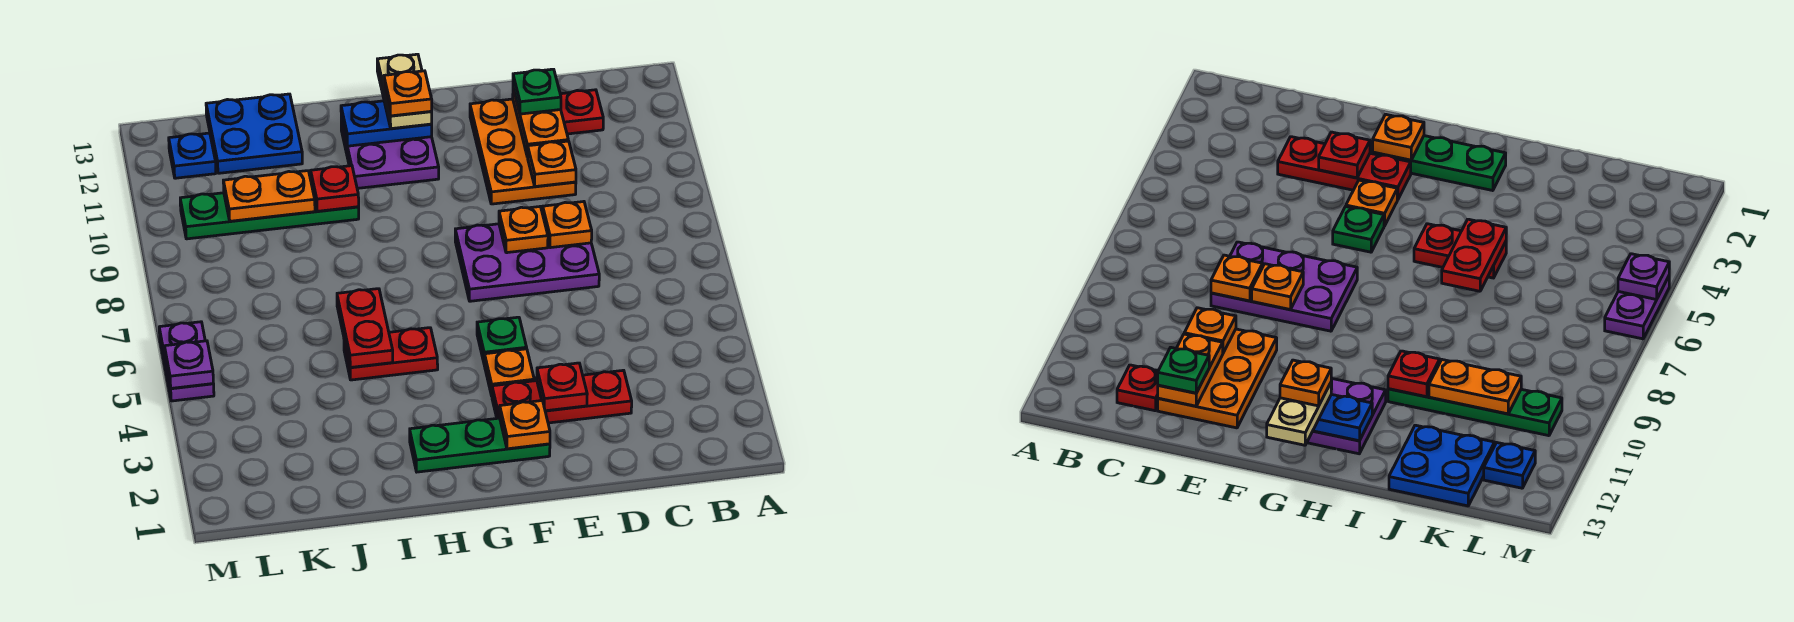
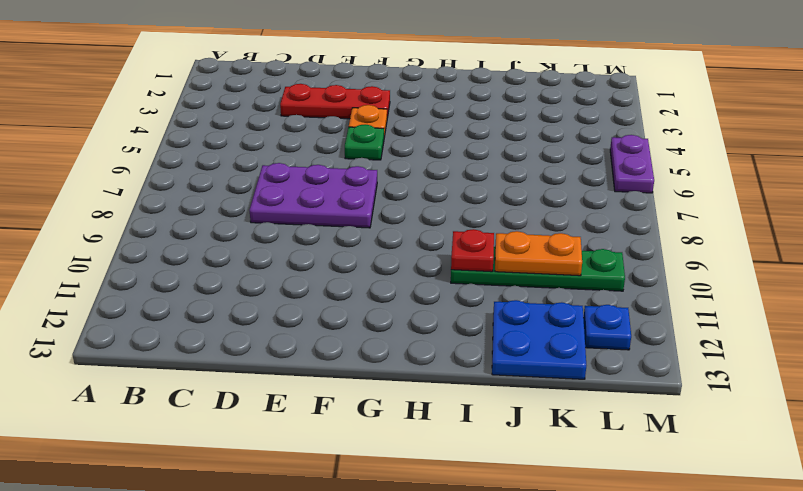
none -> red 1x1 plate [560,90,603,134]
none -> orange 2x3 plate [470,99,576,204]
none -> green 1x3 plate [410,418,550,472]

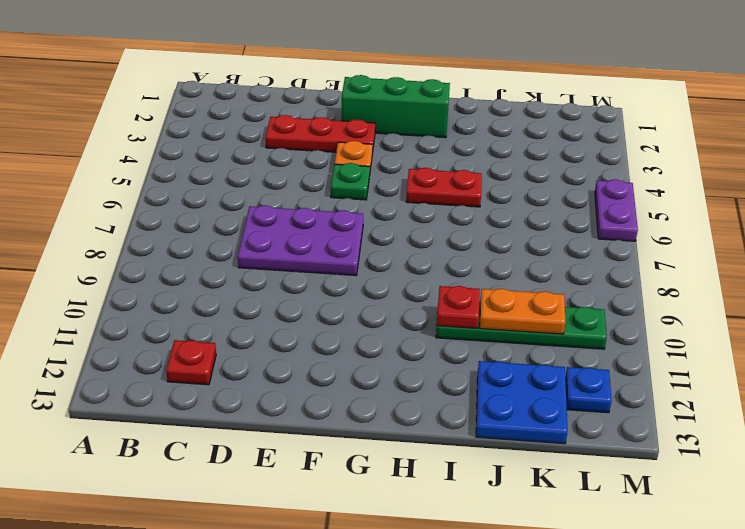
green 1x3 brick [342,75,450,138] -> green 1x3 plate [410,418,550,472]
none -> orange 2x3 plate [470,99,576,204]
none -> purple 2x2 plate [341,120,439,188]
none -> orange 1x1 plate [543,202,592,248]

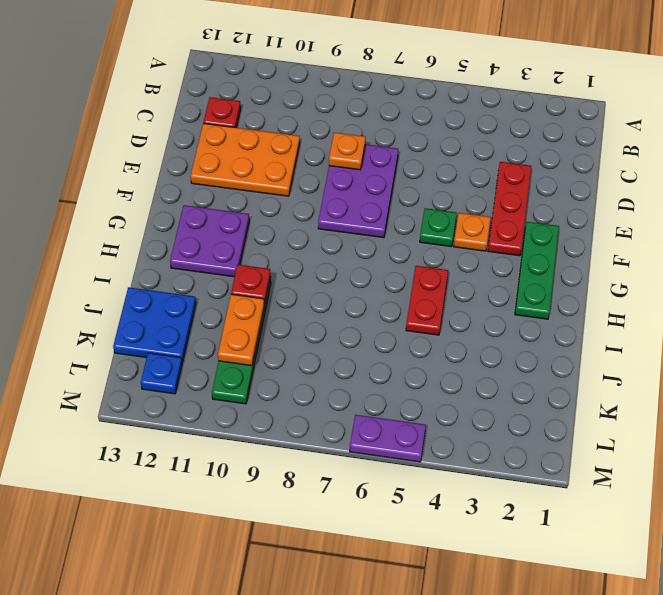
none -> orange 1x1 plate [527,141,576,187]
none -> orange 1x2 plate [513,89,568,156]
none -> red 1x1 plate [537,363,587,411]

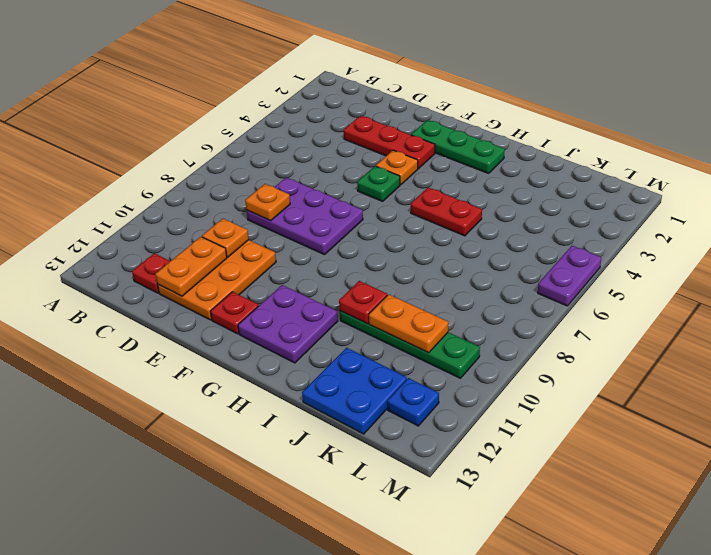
red 1x1 plate [210,292,259,334] -> red 1x1 plate moved to [537,363,587,411]
none -> orange 1x1 plate [499,207,548,253]
none -> orange 1x1 plate [500,401,550,449]
none -> blue 1x2 plate [341,101,432,146]

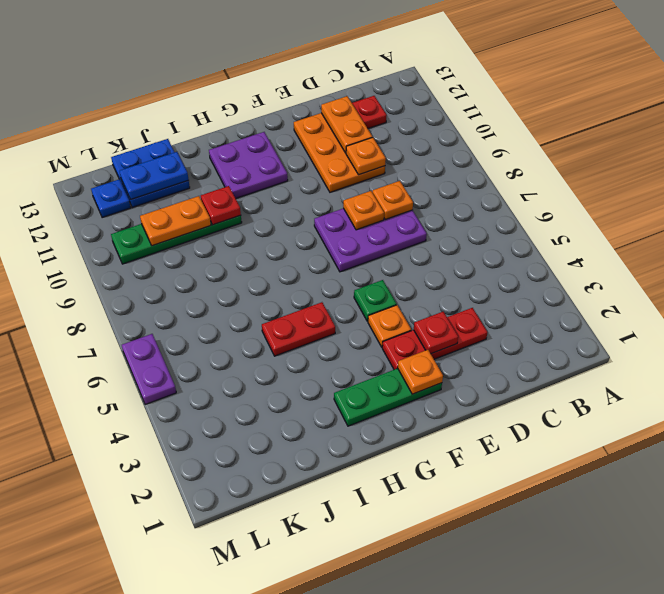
blue 1x2 plate [119,152,189,199] -> blue 1x2 plate moved to [341,101,432,146]
none -> red 1x2 plate [337,289,393,367]
none -> purple 1x1 plate [165,341,213,388]
none -> green 1x1 plate [513,69,561,114]

